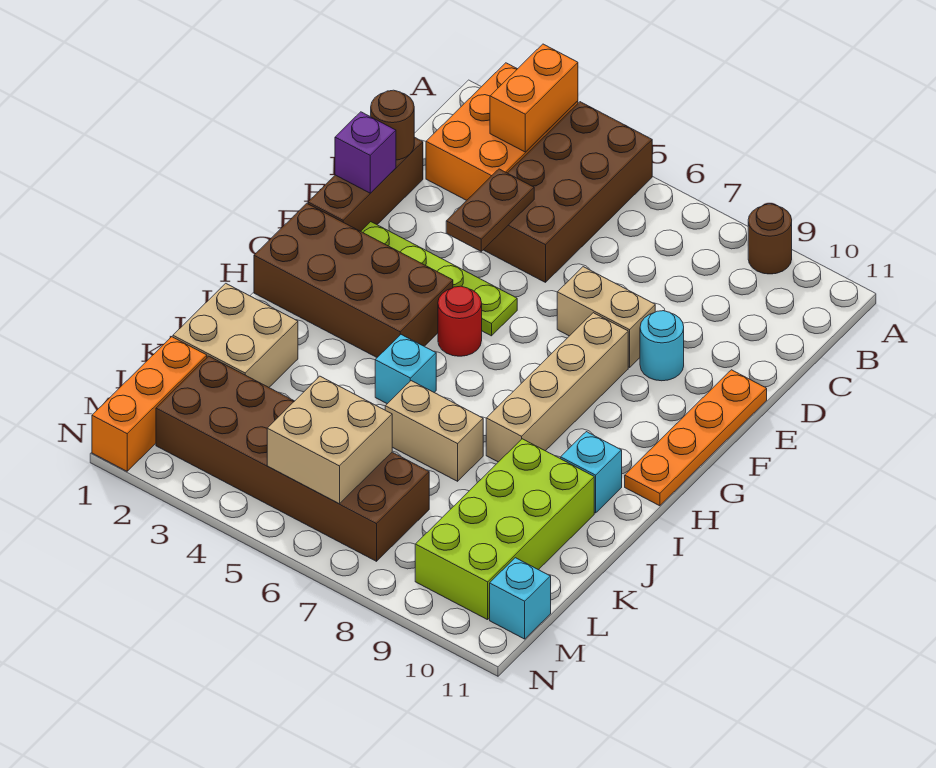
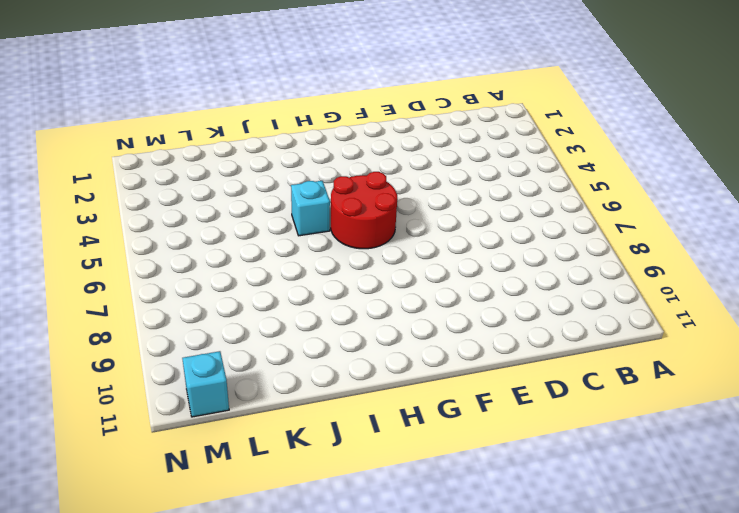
red 2x2 round brick [331,172,397,249] -> red 1x1 round brick [438,286,482,356]
none -> orange 2x3 brick [426,63,578,200]
none -> brown 2x4 brick [484,102,652,282]
none -> brown 1x1 round brick [748,204,792,274]

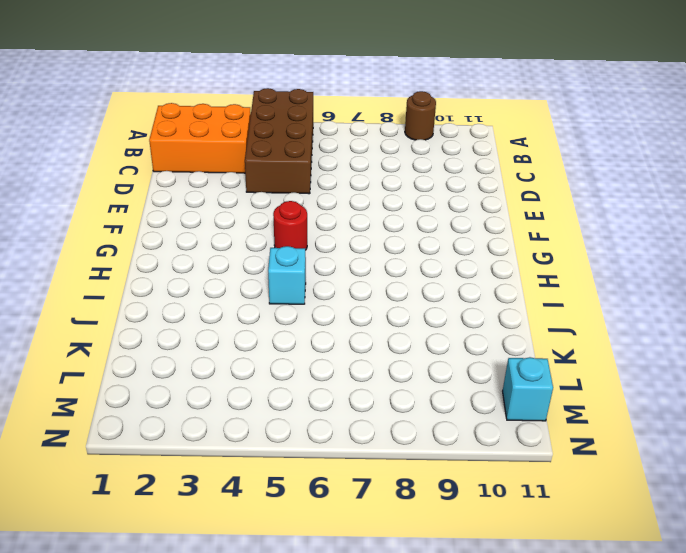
orange 2x3 brick [149,103,251,173] -> orange 2x3 brick turned to [426,63,578,200]
none -> brown 1x3 brick [308,137,423,231]
none -> tan 1x2 brick [557,267,655,367]
none -> cyan 1x1 round brick [640,311,684,381]

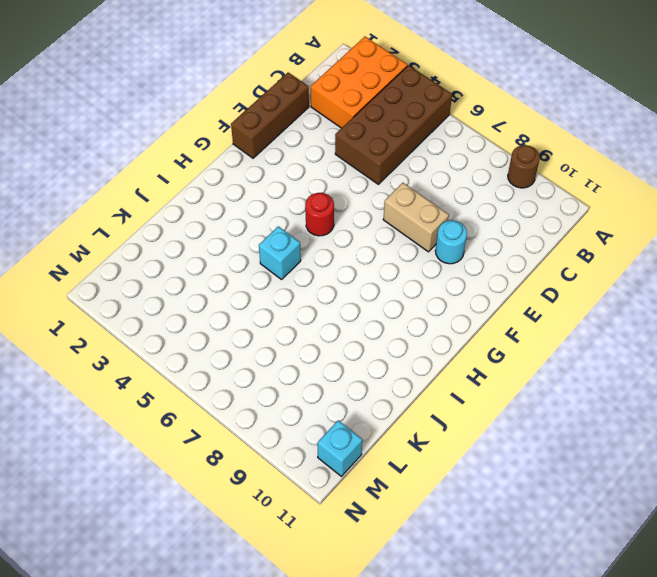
none -> orange 1x4 plate [625,370,767,506]
none -> lime 1x4 plate [361,222,517,336]
none -> tan 1x4 brick [486,313,628,462]

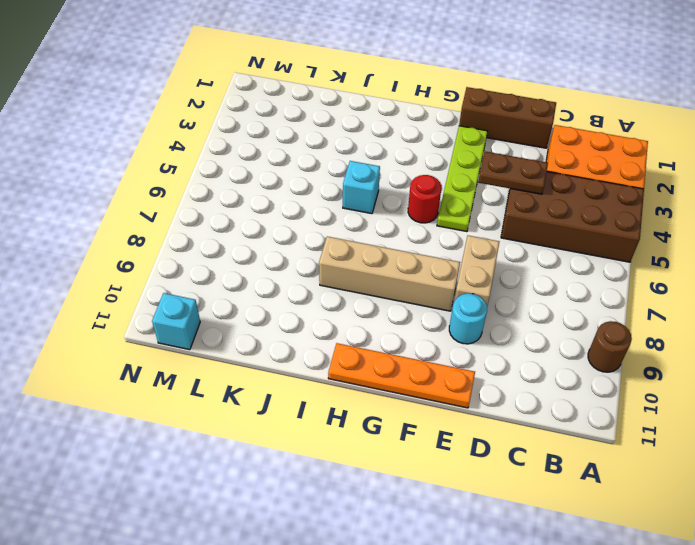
none -> brown 2x4 brick [254,203,453,357]
none -> cyan 1x1 brick [561,432,622,513]
none -> tan 2x2 brick [173,283,298,387]

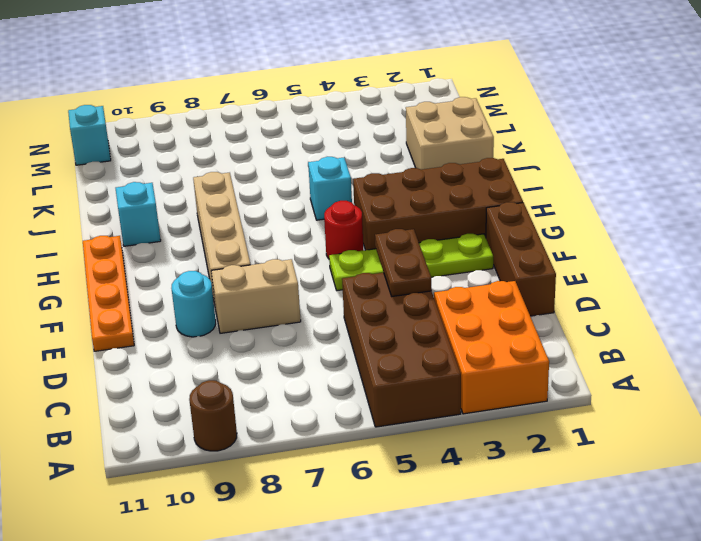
none -> tan 1x2 brick [385,381,483,481]
none -> lime 2x4 brick [415,439,594,620]
none -> orange 1x3 brick [92,337,207,471]

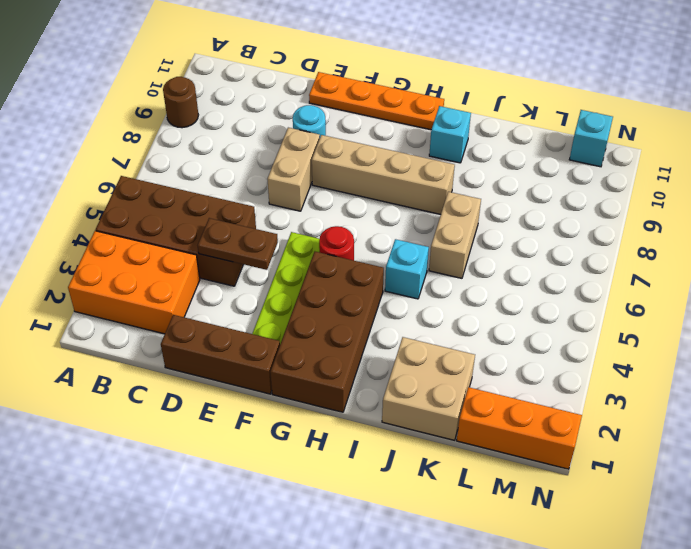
none -> lime 2x4 brick [415,439,594,620]
none -> brown 2x6 brick [156,356,429,561]
none -> orange 1x2 brick [490,44,578,152]

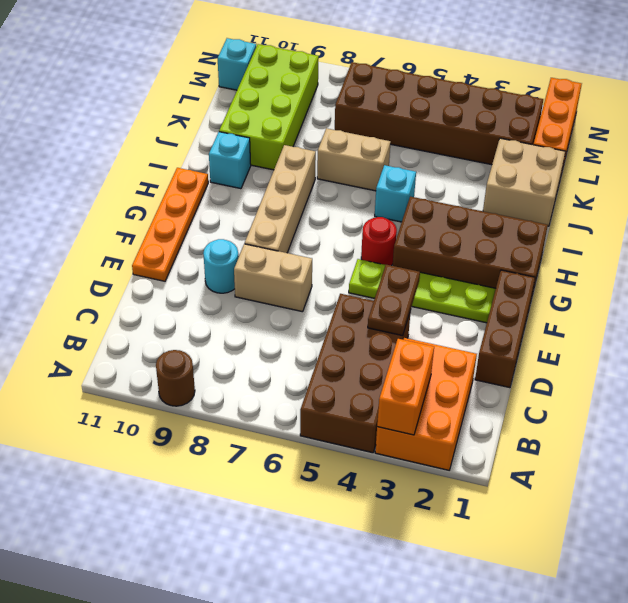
none -> brown 1x1 round brick [371,90,414,160]
none -> purple 1x1 brick [335,112,396,193]
none -> tan 2x2 brick [267,376,392,504]

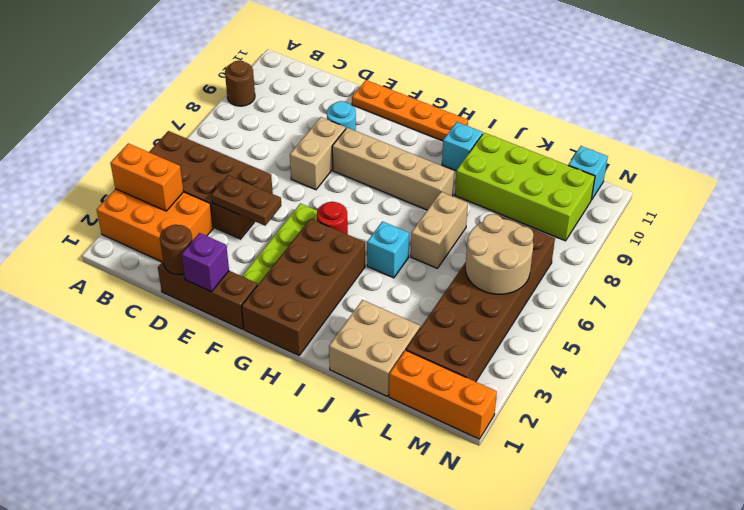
tan 2x2 round brick [465,214,534,294] -> tan 2x2 brick [267,376,392,504]

